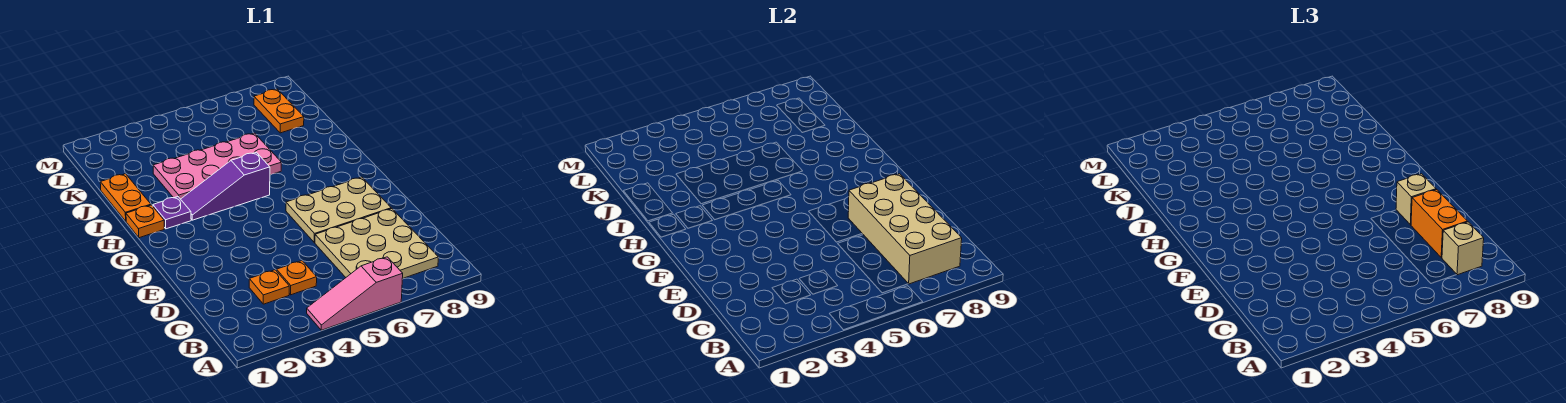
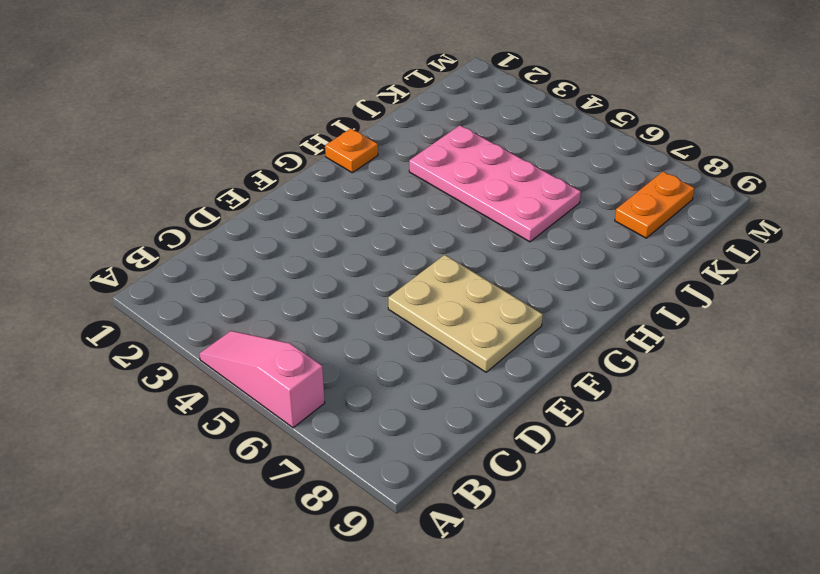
none -> tan 3x3 plate [315,209,438,279]
none -> orange 1x1 plate [249,270,289,304]
none -> orange 1x1 plate [277,261,317,295]

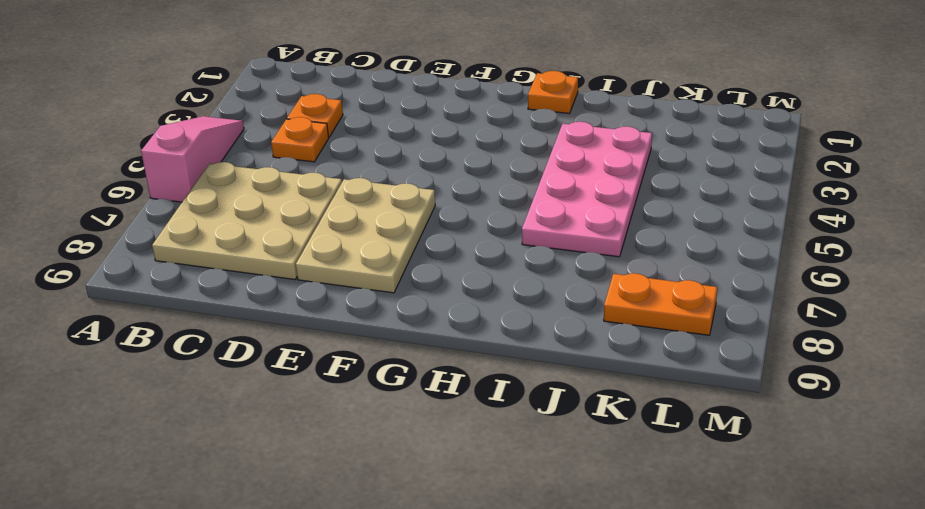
none -> purple 1x1 plate [153,197,191,229]
none -> purple 1x3 slope [181,152,270,220]
none -> orange 1x2 plate [100,174,151,221]

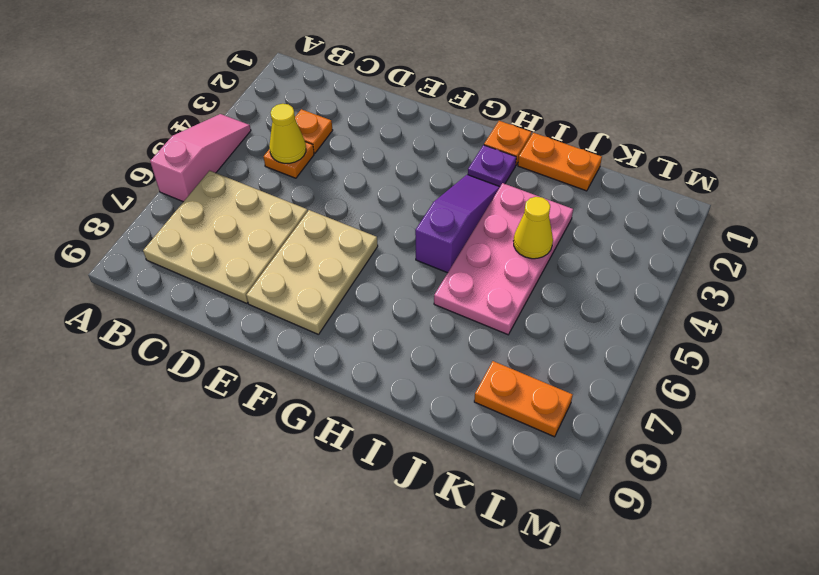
yellow 1x1 cone [269,104,306,163] -> none
yellow 1x1 cone [514,197,553,259] -> none
none -> tan 2x4 brick [848,174,962,284]
none -> tan 1x1 brick [1442,222,1484,275]
none -> orange 1x2 brick [1411,190,1467,258]

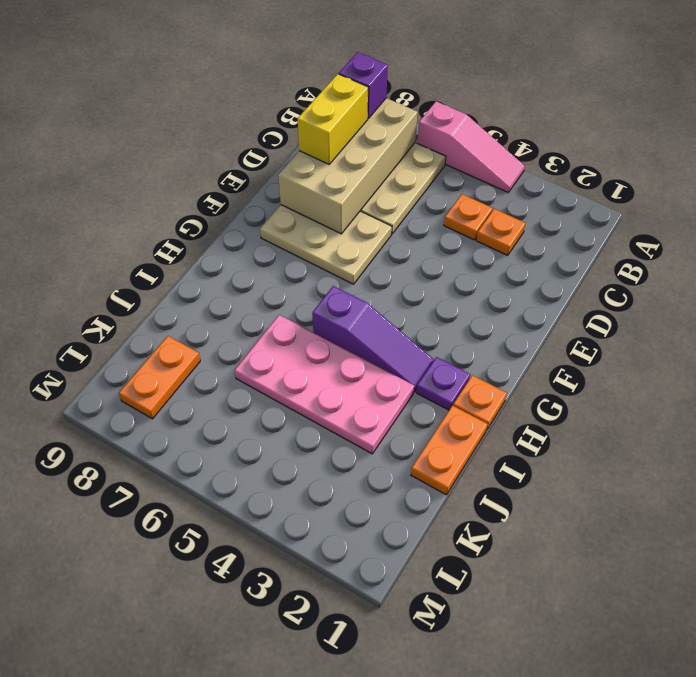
purple 1x1 brick [339,52,388,118] -> tan 1x1 brick [1442,222,1484,275]
yellow 1x2 brick [298,74,368,164] -> orange 1x2 brick [1411,190,1467,258]
none -> tan 1x1 brick [1396,174,1436,225]

